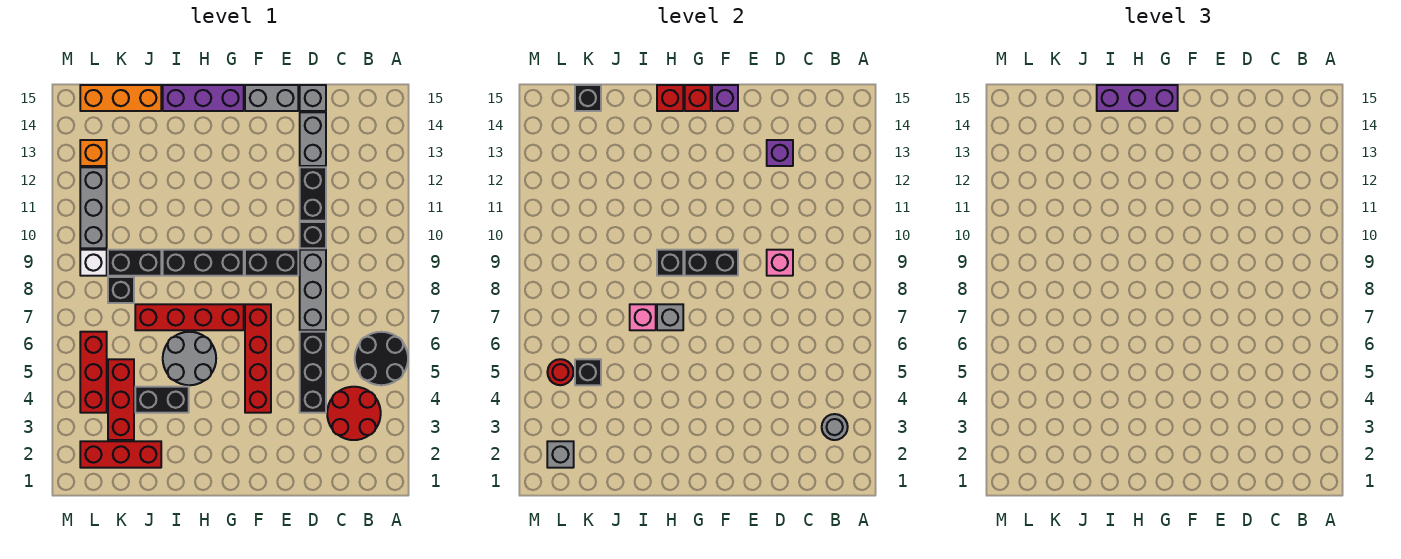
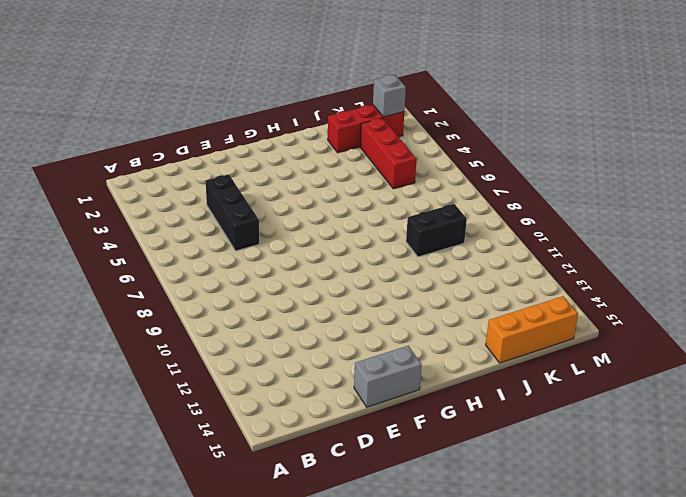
none -> black 2x2 round brick [355,332,408,385]
none -> red 2x2 round brick [327,387,381,440]
none -> grey 1x3 brick [300,250,326,330]
none -> black 1x1 brick [300,222,326,248]

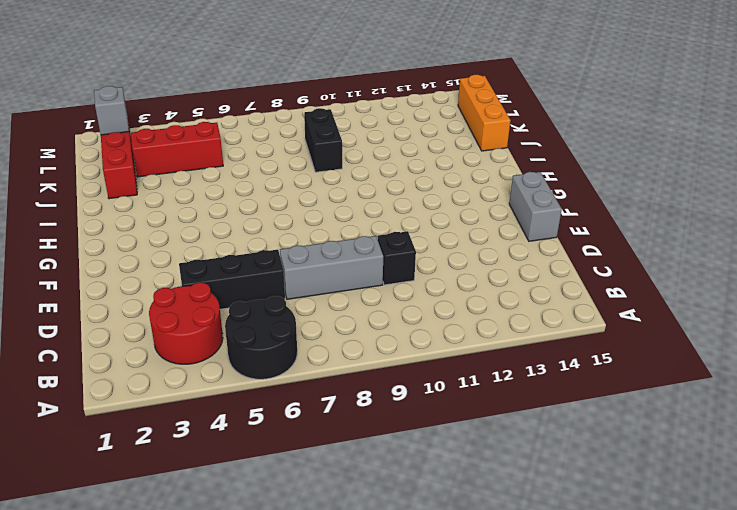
none -> black 1x2 brick [300,167,326,221]
none -> grey 1x2 brick [300,112,326,166]
none -> grey 1x1 brick [300,85,326,111]
none -> black 1x2 brick [245,250,298,276]

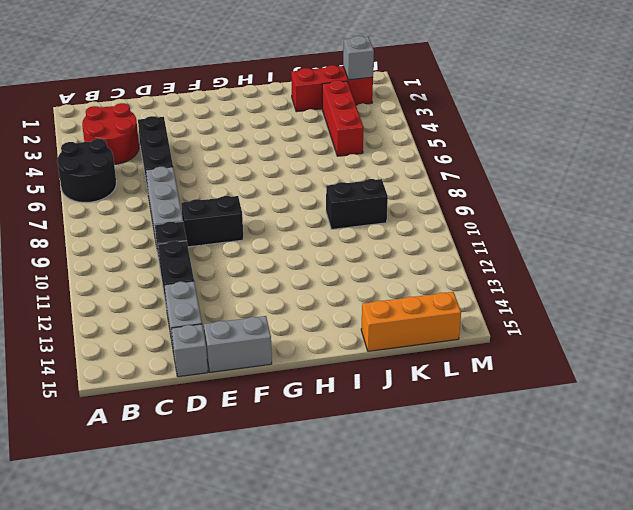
none -> red 1x4 brick [245,304,271,413]
none -> red 1x4 brick [135,304,244,330]
none -> black 1x3 brick [163,250,244,276]
none -> purple 1x3 brick [163,85,244,111]

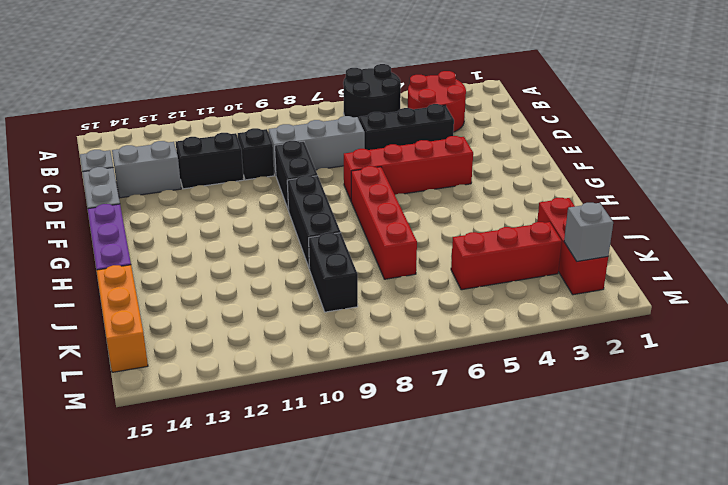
none -> grey 2x2 round brick [163,332,216,385]
none -> black 1x2 brick [135,387,189,413]
none -> black 1x1 brick [108,277,134,303]
none -> red 1x3 brick [80,332,107,413]

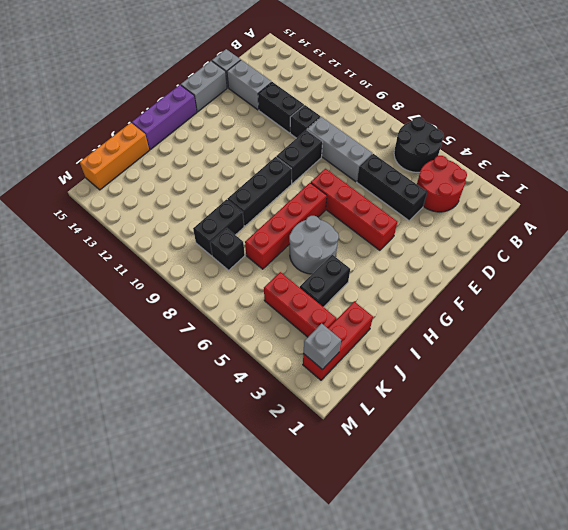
none -> red 1x3 brick [80,332,107,413]
none -> white 1x1 brick [80,250,107,276]
none -> grey 1x3 brick [80,167,107,248]
none -> orange 1x1 brick [80,140,107,166]

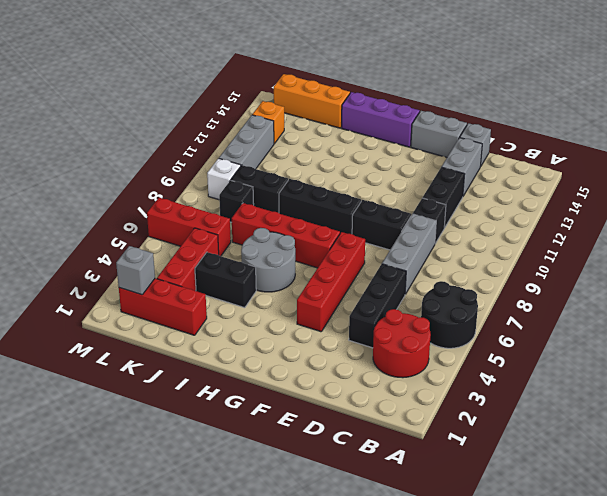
red 1x3 brick [147,198,231,256] -> red 1x3 brick turned to [80,332,107,413]
none -> grey 1x1 round brick [822,414,848,440]
none -> pink 1x1 brick [767,250,793,276]
none -> purple 1x1 brick [767,140,793,166]
none -> black 1x2 brick [685,250,738,276]

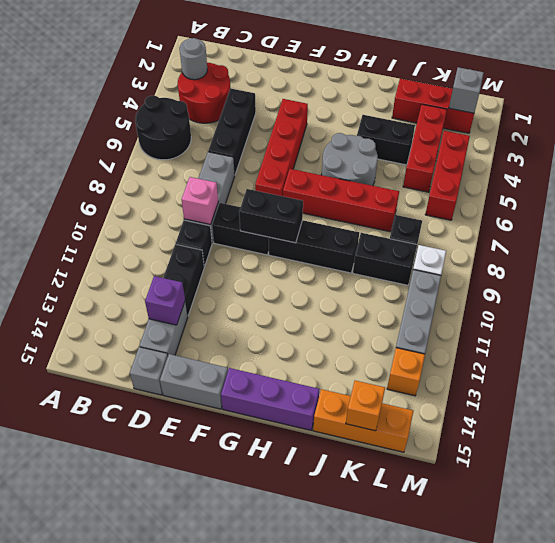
orange 1x1 brick [346,381,385,431] -> black 1x1 brick [575,85,601,111]
none -> purple 1x1 brick [712,85,738,111]
none -> red 1x1 brick [685,85,711,111]
none -> grey 1x1 brick [657,304,683,330]
none -> black 1x1 brick [657,250,683,276]

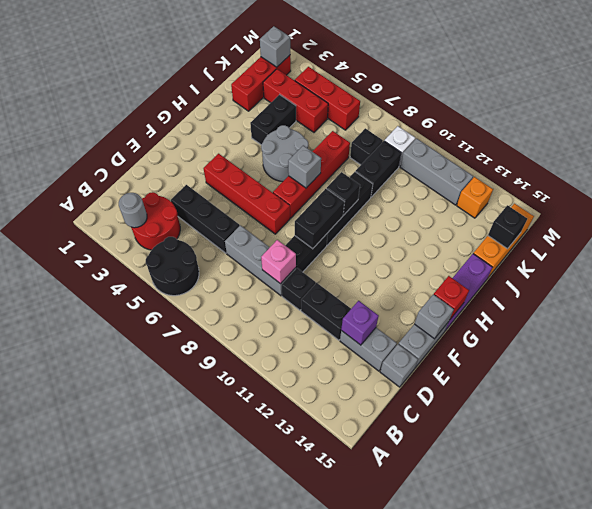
grey 1x1 brick [415,294,454,339] -> purple 1x1 brick [712,85,738,111]
none -> red 1x1 brick [657,85,683,111]
none -> pink 1x1 brick [630,304,656,330]
none -> black 1x1 brick [575,359,601,385]
none -> red 1x1 round brick [547,359,573,385]

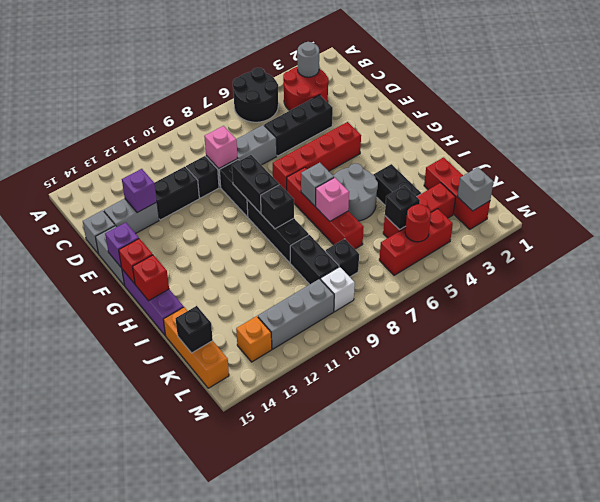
none -> purple 1x3 brick [1097,85,1178,111]

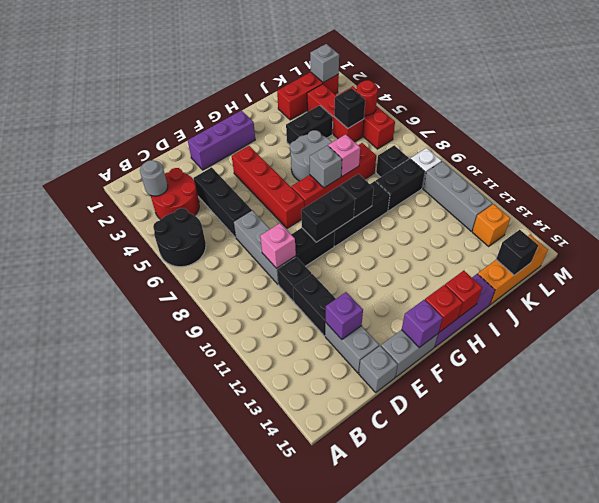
purple 1x3 brick [188,110,255,170] -> purple 1x3 brick moved to [1097,85,1178,111]

